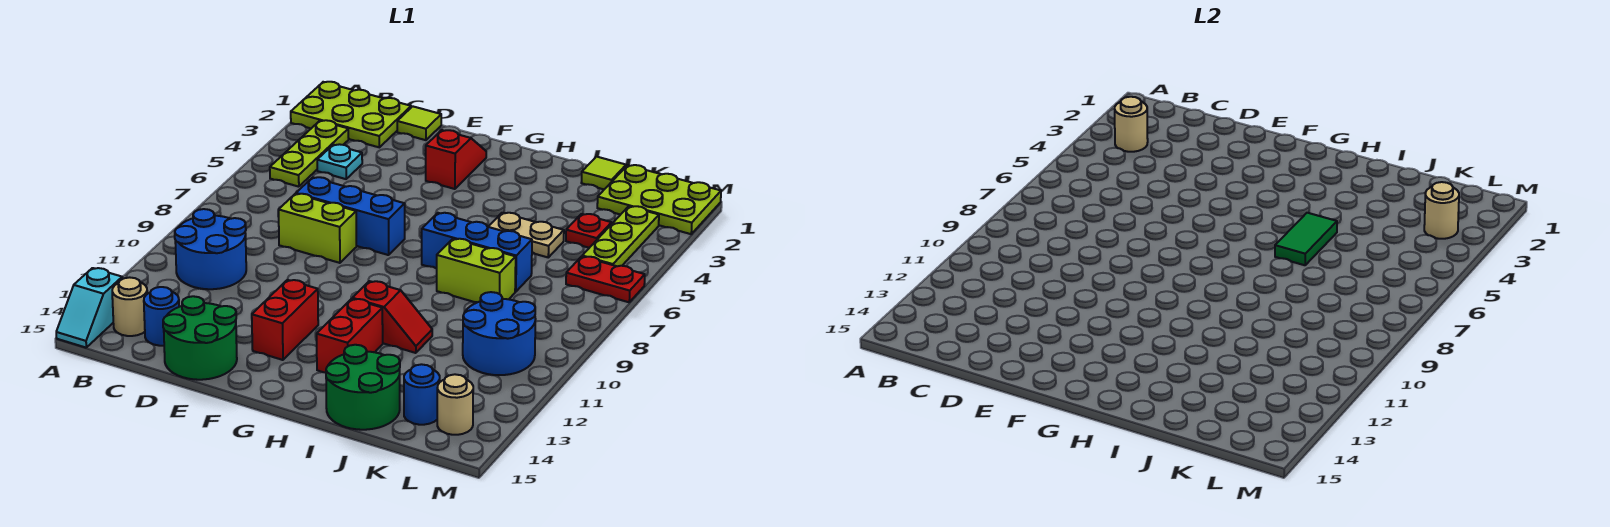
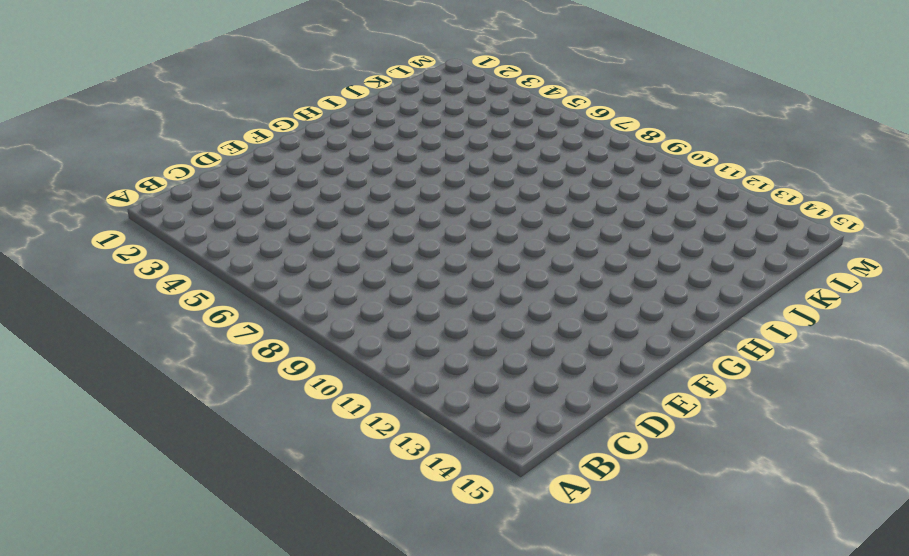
none -> lime 2x3 plate [291,82,411,147]
none -> cyan 1x2 slope [56,268,122,348]
none -> lime 1x3 plate [270,120,349,187]
none -> blue 2x2 round brick [175,209,246,289]

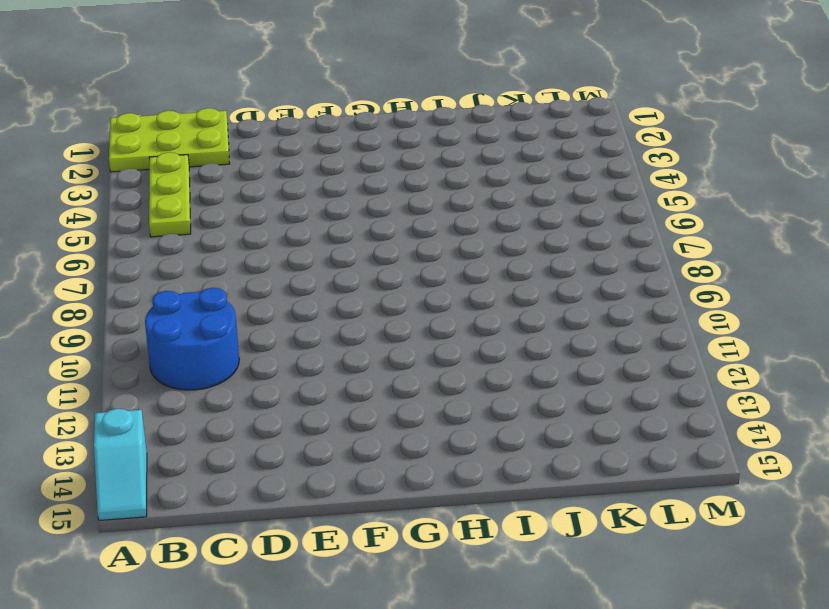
none -> tan 1x1 round brick [112,277,147,336]
none -> cyan 1x1 plate [317,144,362,179]
none -> blue 1x1 round brick [144,287,179,346]
none -> lime 1x1 tile [397,106,441,140]

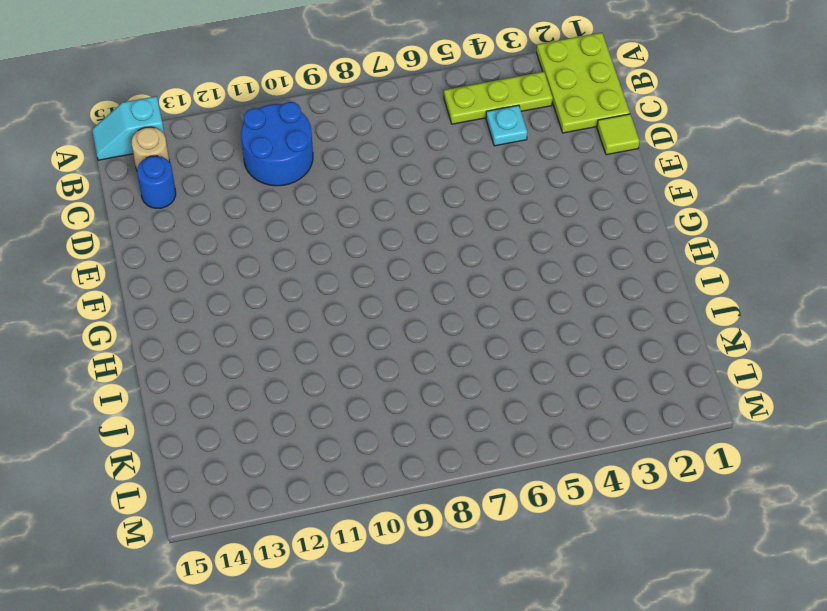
none -> blue 1x3 brick [296,177,405,255]
none -> lime 1x2 brick [279,194,356,263]
none -> green 2x2 round brick [163,296,237,380]
none -> red 1x2 slope [426,130,486,189]

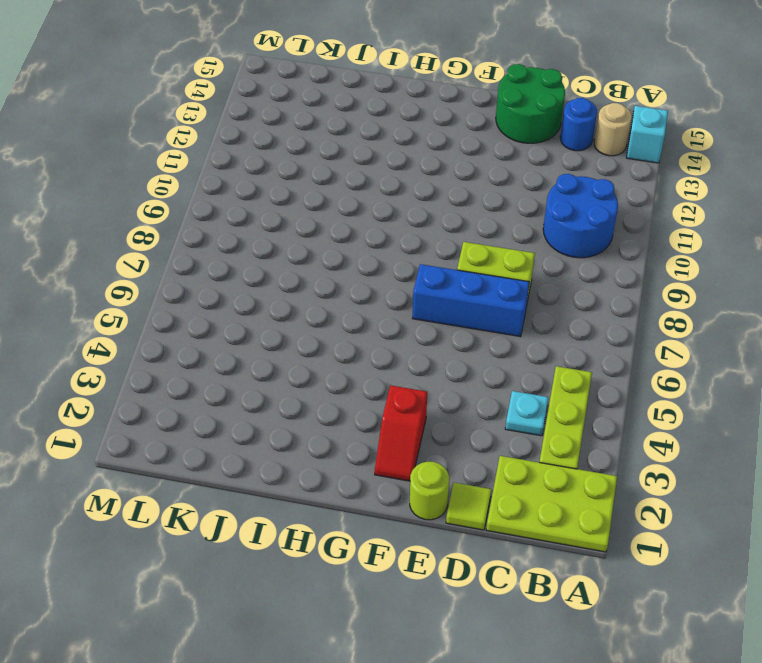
lime 1x1 round brick [410,462,449,520] -> none
none -> red 1x2 brick [252,280,318,360]
none -> blue 1x3 brick [422,213,532,292]
none -> red 1x2 slope [352,281,432,353]
none -> red 1x2 brick [317,299,383,373]

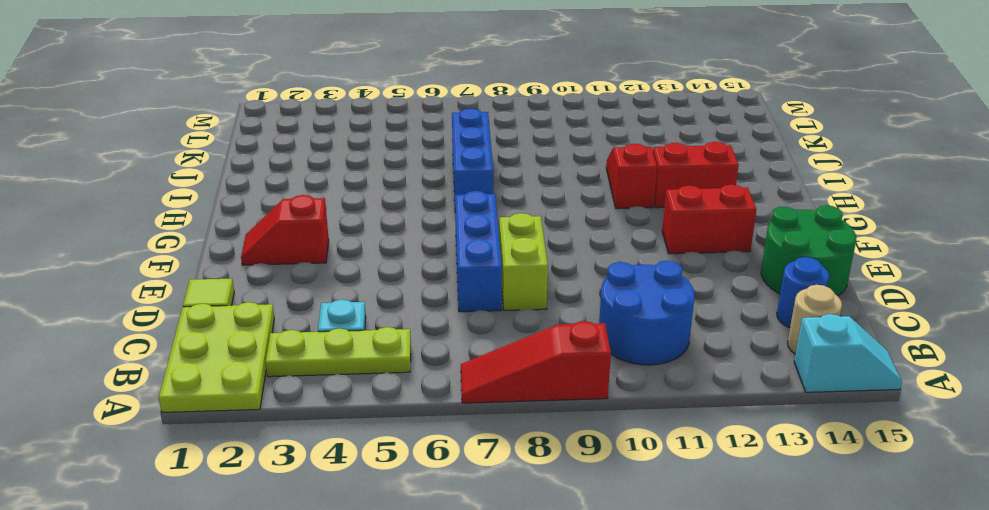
red 1x3 slope [461,321,611,403] -> none
none -> tan 1x2 plate [488,213,564,257]
none -> lime 1x2 brick [437,239,516,302]
none -> green 2x2 round brick [326,345,400,430]
none -> lime 1x1 tile [581,157,626,189]

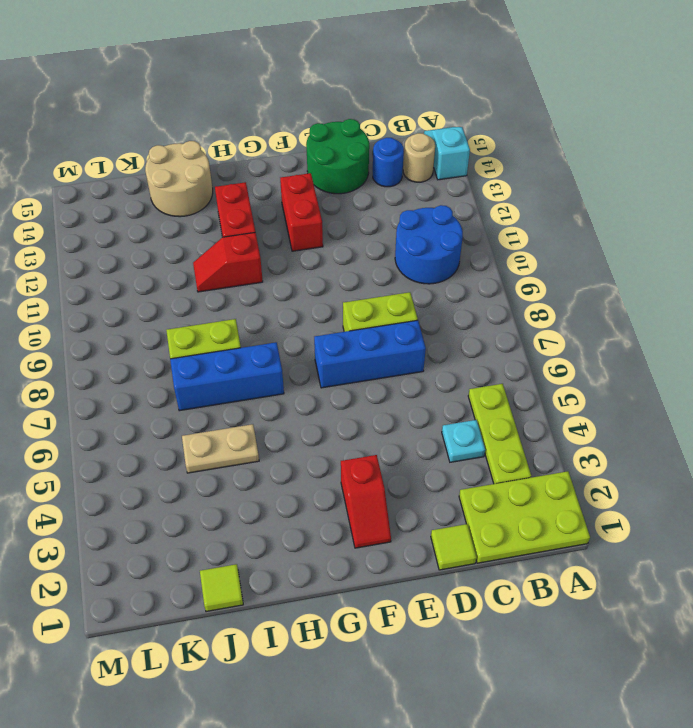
tan 2x2 round brick [145,141,213,217] -> green 2x2 round brick [326,345,400,430]
none -> lime 2x3 plate [597,165,721,234]
none -> red 1x1 plate [566,214,612,248]
none -> blue 2x2 round brick [463,292,536,375]
none -> blue 1x1 round brick [404,364,440,425]

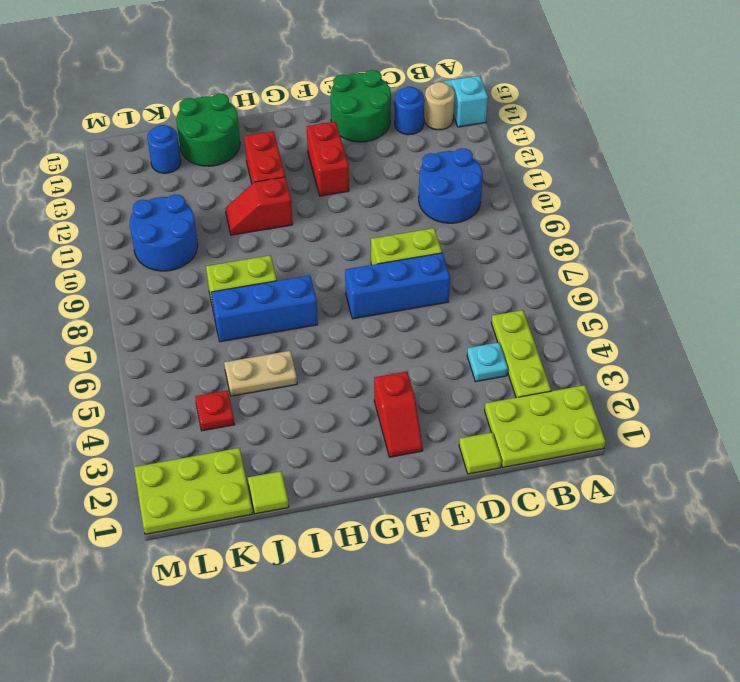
none -> lime 1x3 plate [582,206,659,266]
none -> red 1x2 plate [566,256,645,302]
none -> tan 1x1 round brick [437,374,473,435]
none -> tan 1x1 round brick [1115,97,1148,152]

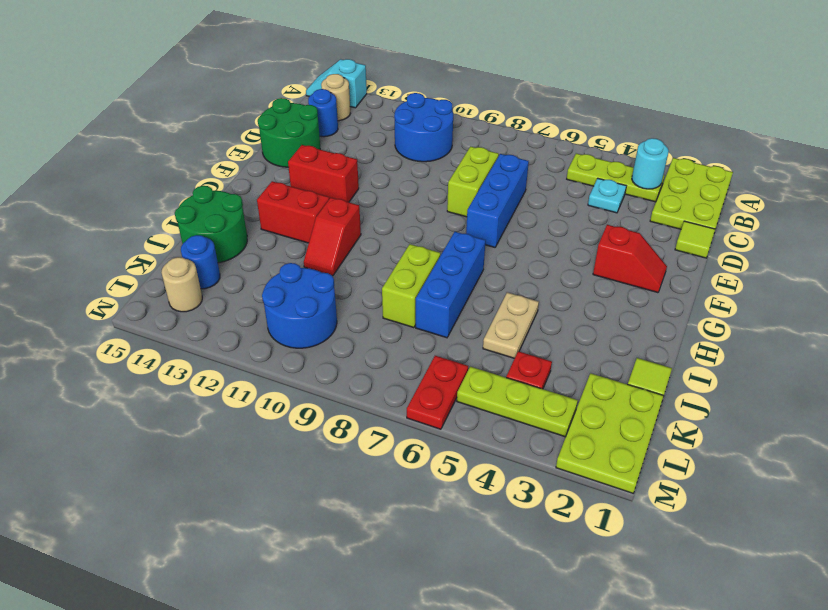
cyan 1x1 round brick [632,138,669,189] -> tan 1x1 round brick [1115,97,1148,152]
none -> green 1x2 tile [1275,213,1337,265]
none -> tan 1x1 round brick [1424,182,1459,239]

